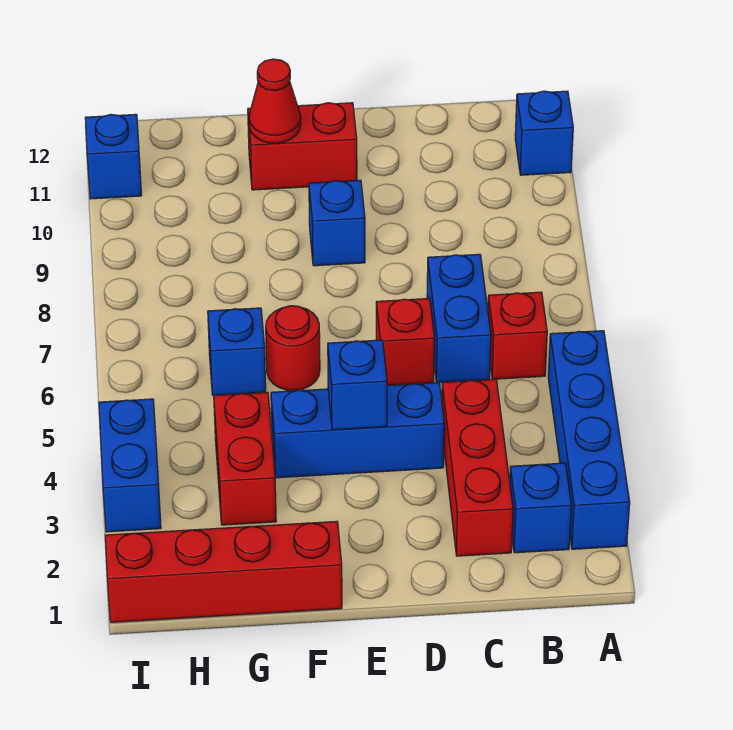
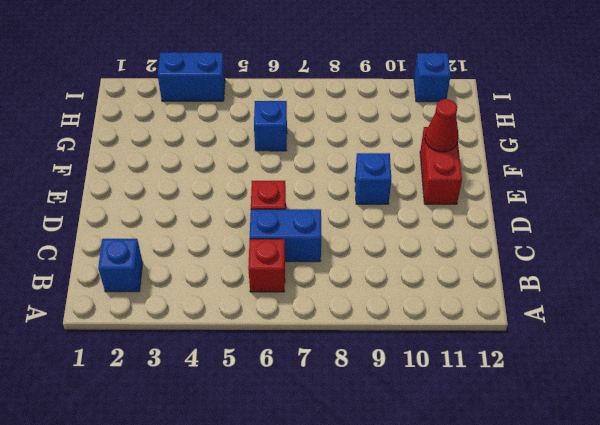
none -> blue 1x4 brick [548,331,630,549]
none -> blue 1x1 brick [515,91,573,175]
none -> red 1x3 brick [442,379,513,556]

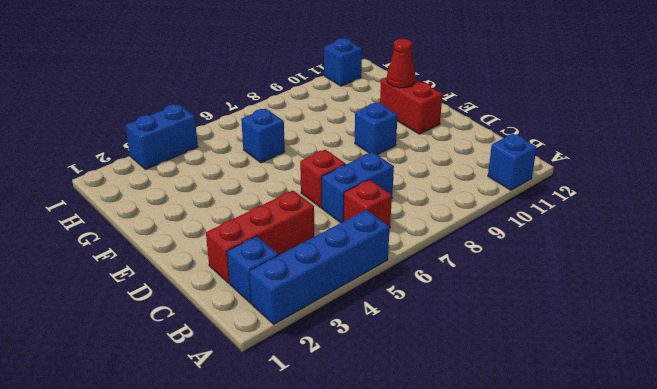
none -> blue 1x3 brick [271,383,444,478]
none -> red 1x4 brick [105,521,342,622]
none -> red 1x1 round brick [266,306,320,391]

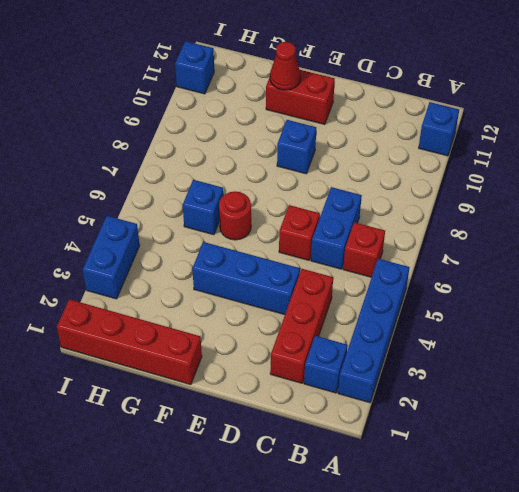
none -> red 1x2 brick [214,392,276,525]
none -> blue 1x1 brick [328,340,387,430]

